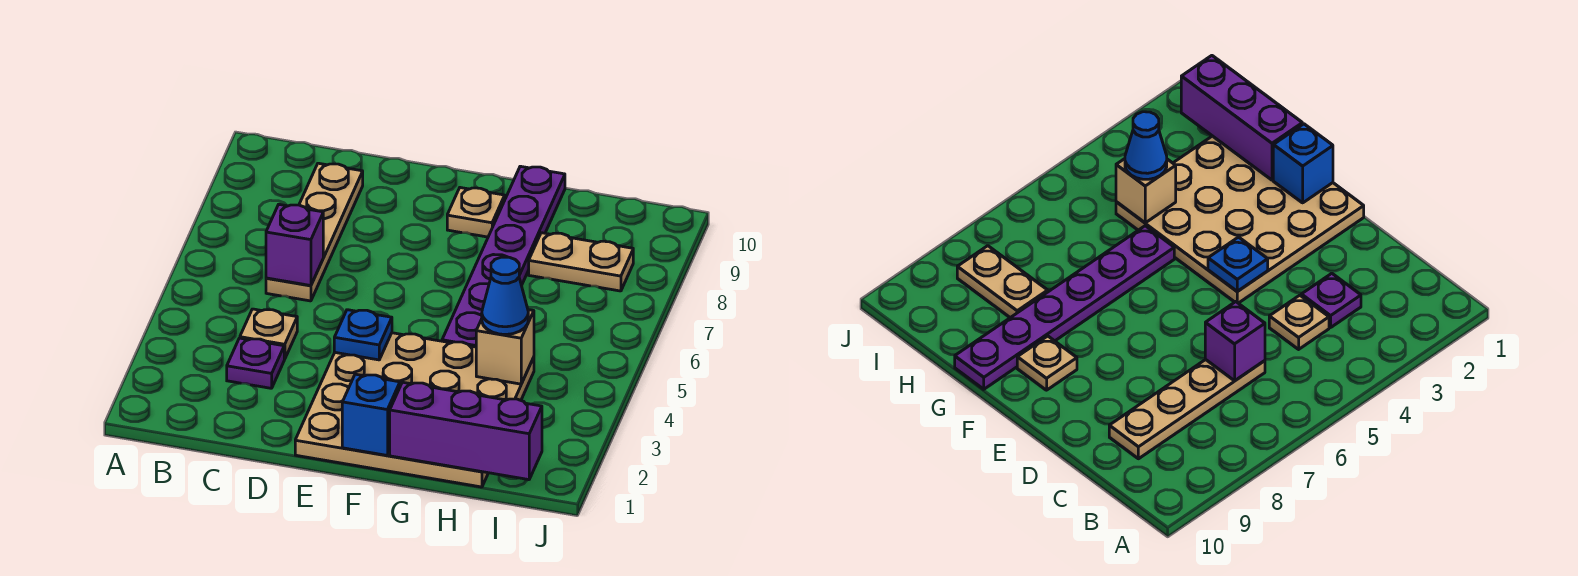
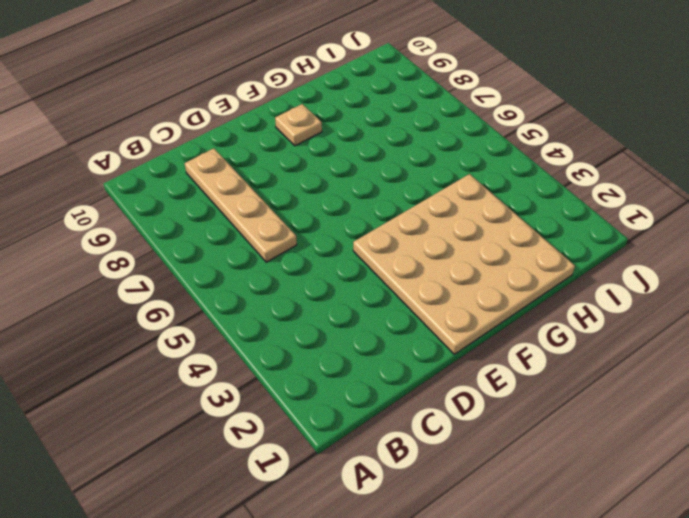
none -> purple 1x1 plate [227,338,284,388]
none -> tan 1x1 plate [240,309,297,359]
none -> purple 1x6 plate [442,166,565,347]

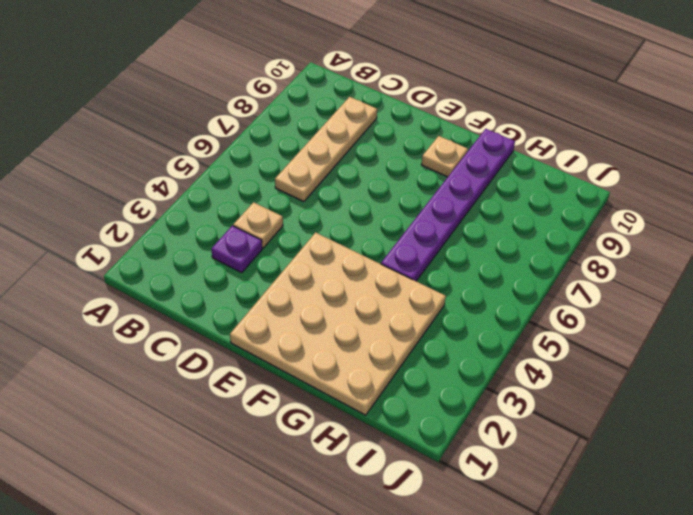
none -> tan 1x2 plate [529,233,633,291]
none -> purple 1x1 brick [266,204,323,286]
none -> blue 1x1 plate [334,310,392,360]

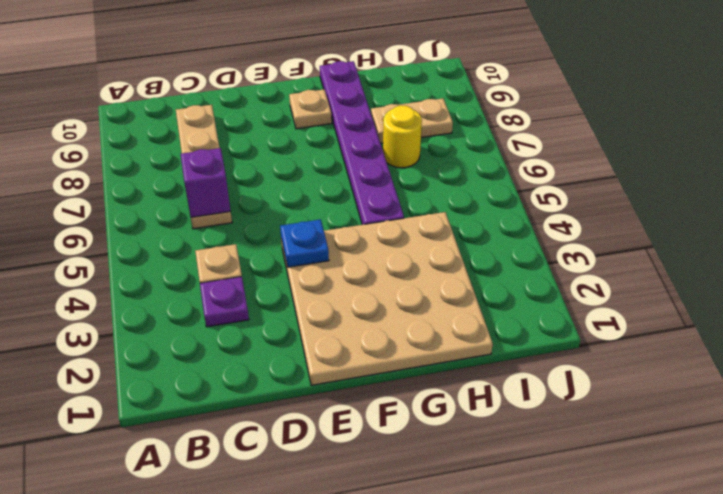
yellow 1x1 round brick [383,105,422,168] -> none
none -> blue 1x1 brick [342,374,400,455]
none -> purple 1x3 brick [390,382,542,480]
none -> tan 1x1 brick [476,310,534,384]

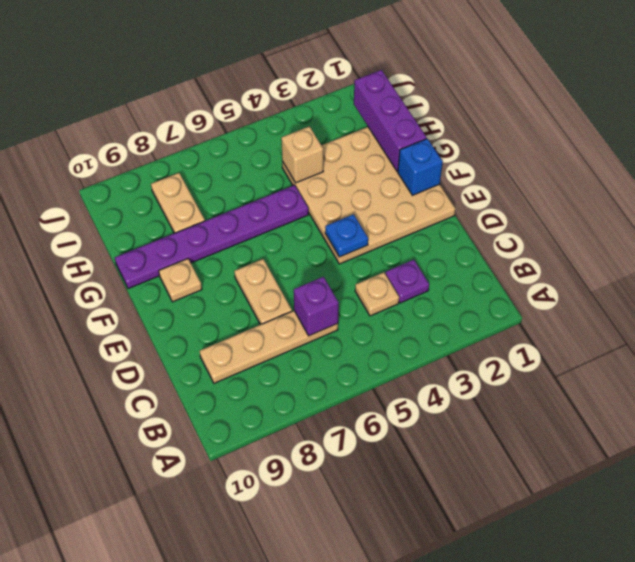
tan 1x2 plate [234,259,292,325] -> none
none -> blue 1x1 cone [482,257,528,334]

